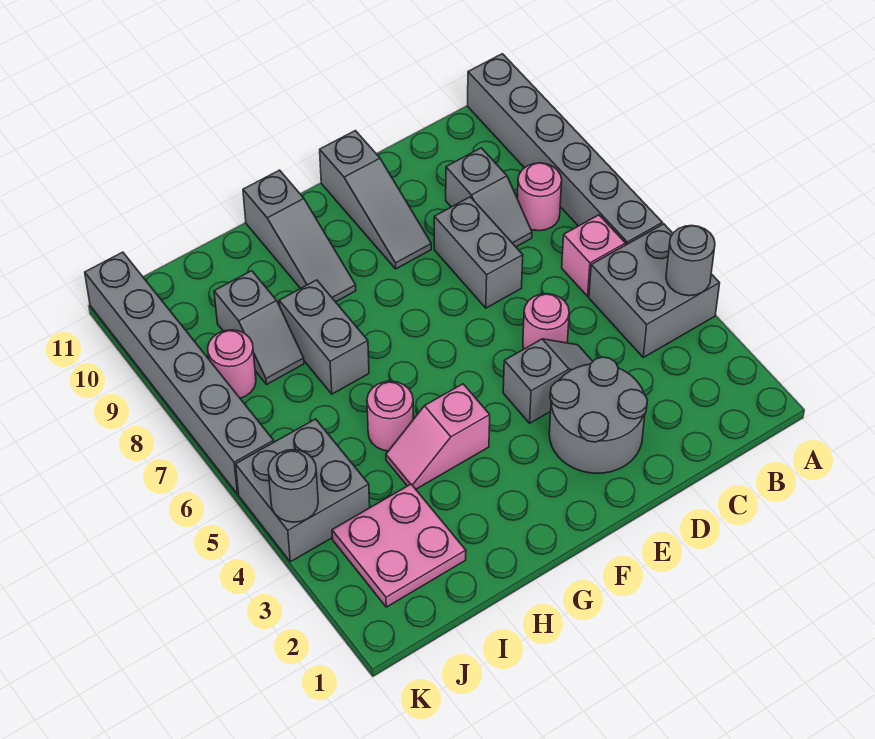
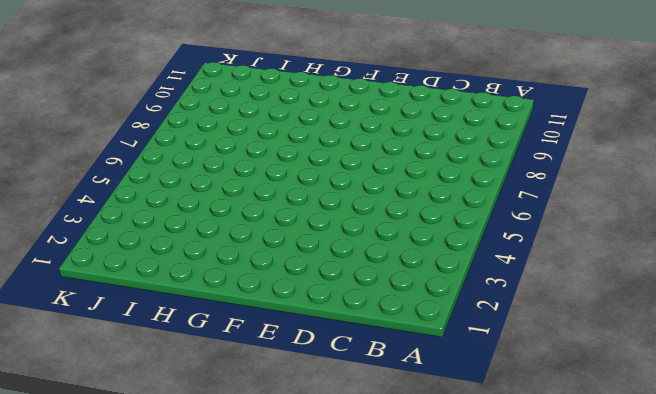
none -> grey 2x2 brick [589,224,720,357]
none -> grey 1x6 brick [468,54,662,245]
none -> pink 1x1 brick [562,215,626,296]

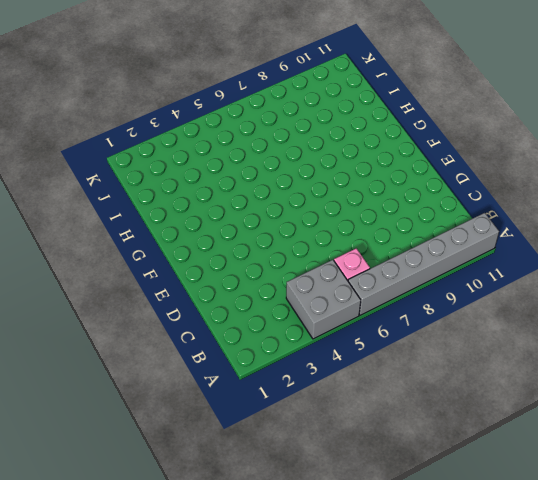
none -> pink 1x1 round brick [517,163,562,231]
none -> grey 1x2 slope [446,148,532,247]
none -> grey 2x2 round brick [549,357,647,473]

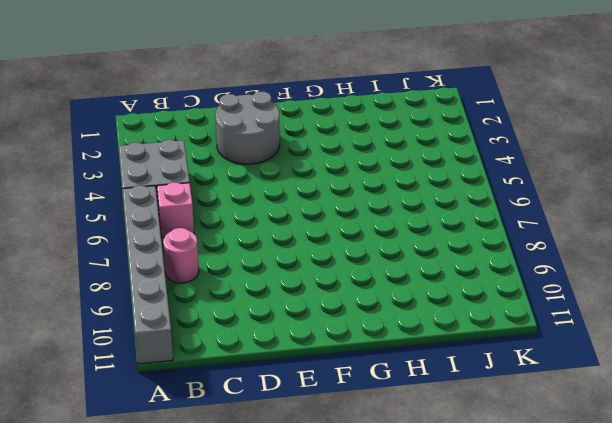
none -> grey 1x2 slope [446,148,532,247]
none -> grey 1x2 slope [503,339,593,423]
none -> pink 1x1 round brick [523,294,569,349]

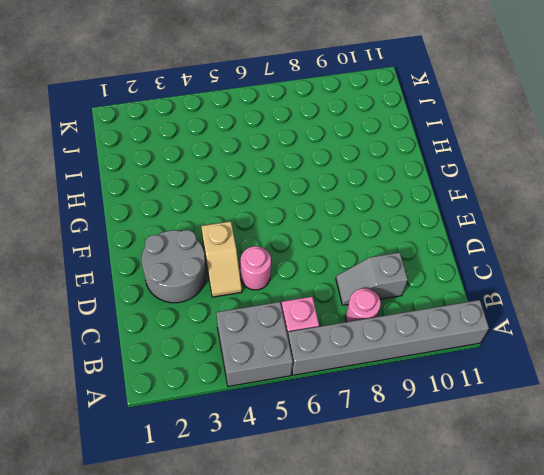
tan 1x2 slope [201,221,242,297] -> grey 1x2 slope [503,339,593,423]
none -> grey 1x2 brick [434,197,523,308]
none -> grey 1x3 slope [320,131,431,269]
none -> pink 1x2 slope [386,384,490,489]

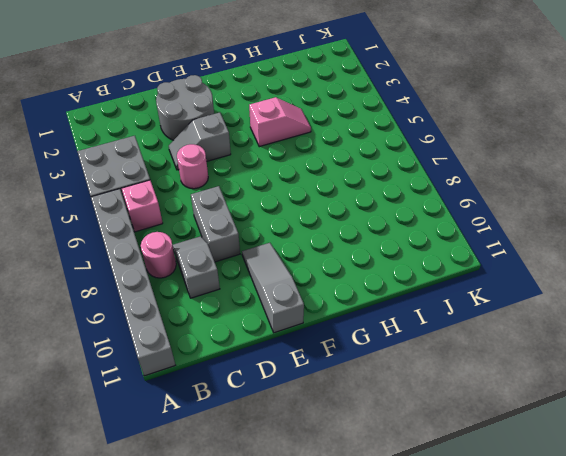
none -> grey 1x3 slope [243,170,356,302]
none -> pink 1x1 round brick [367,381,413,451]
none -> grey 1x2 brick [279,280,369,394]

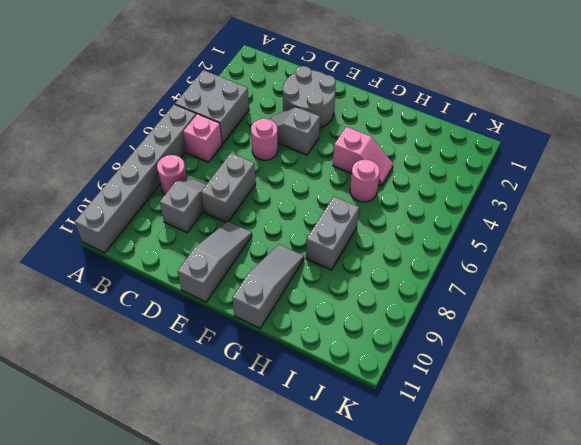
none -> pink 2x2 plate [332,484,466,607]
none -> grey 1x2 slope [214,271,304,384]
none -> grey 2x2 brick [236,419,370,562]

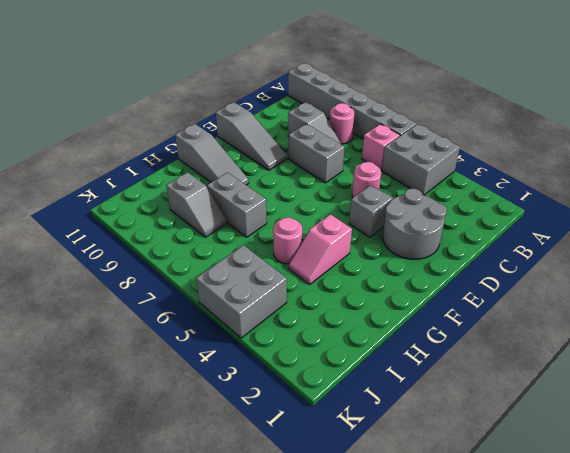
none -> pink 2x2 plate [332,484,466,607]
none -> pink 1x1 round brick [208,330,256,398]
none -> grey 1x6 brick [85,252,274,494]

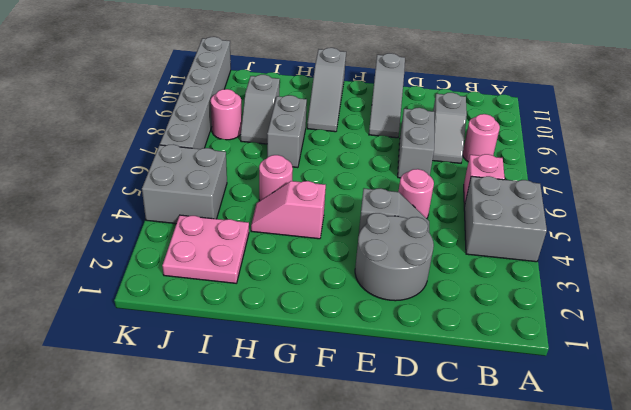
none -> grey 1x6 brick [468,54,662,245]
none -> grey 1x1 round brick [666,226,715,296]
none -> grey 1x1 round brick [268,450,318,522]

